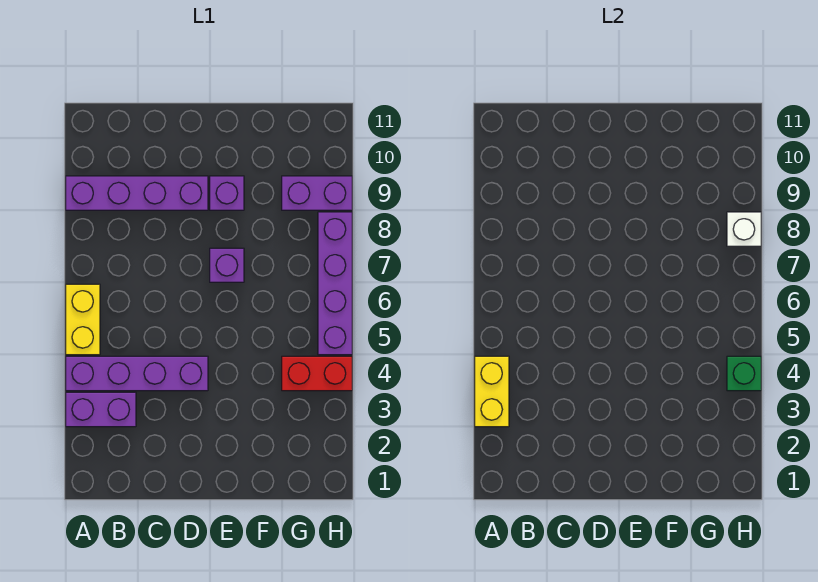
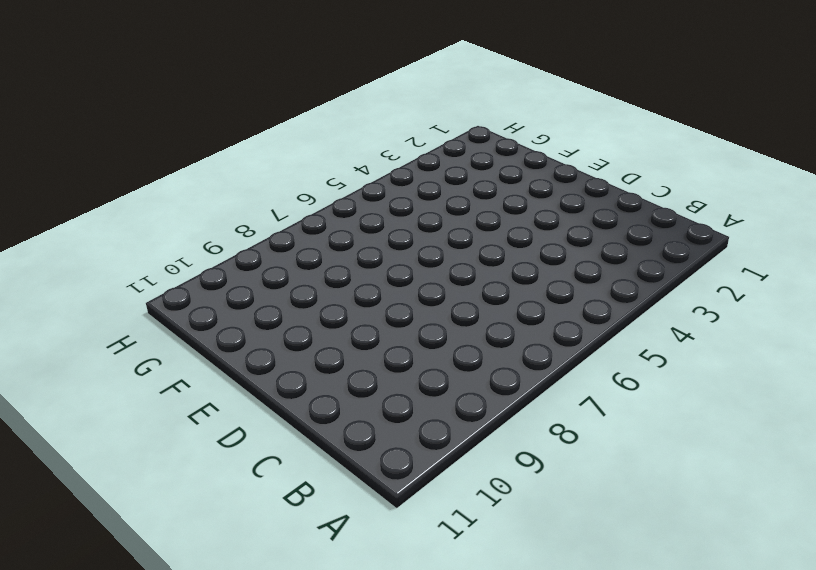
none -> purple 1x2 brick [66,392,136,427]
none -> purple 1x4 brick [66,356,208,391]
none -> yellow 1x2 brick [66,284,100,355]

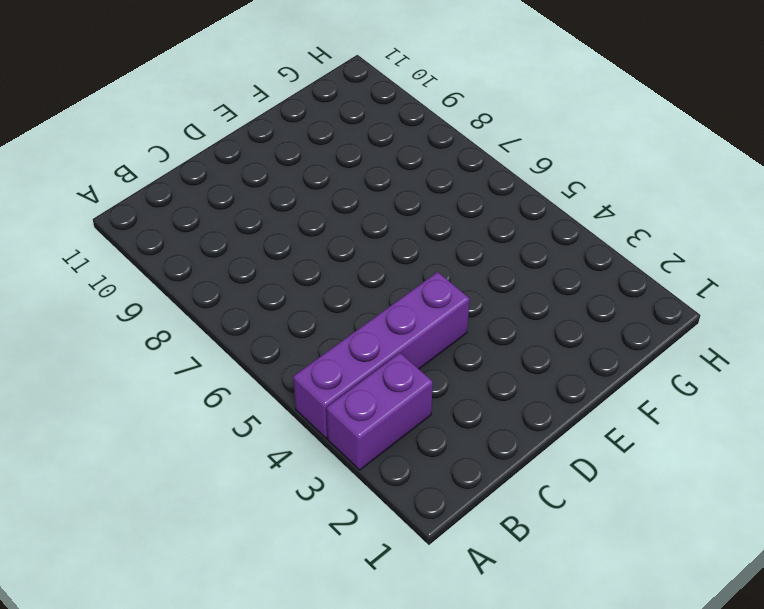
none -> yellow 1x2 brick [66,284,100,355]
none -> purple 1x4 brick [66,176,208,210]
none -> purple 1x1 brick [210,248,244,282]

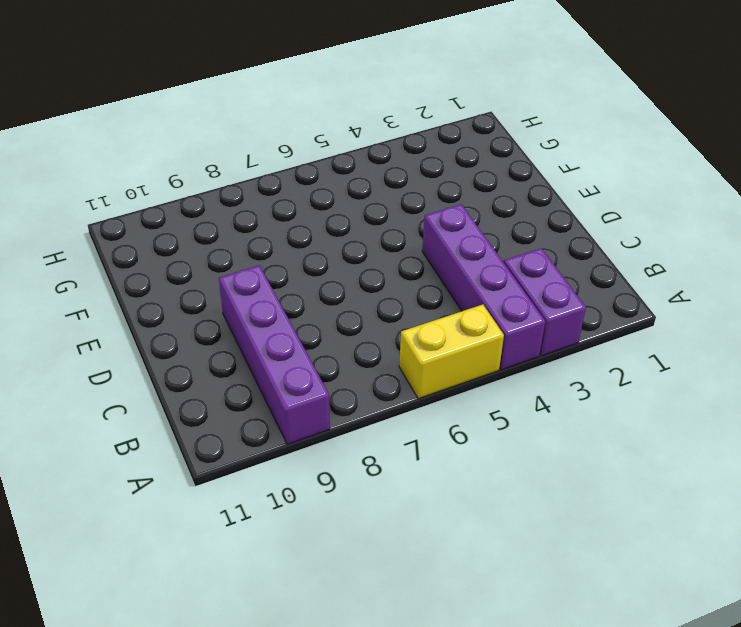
none -> purple 1x1 brick [210,248,244,282]
none -> purple 1x1 brick [210,176,244,210]
none -> red 1x2 brick [282,356,352,391]

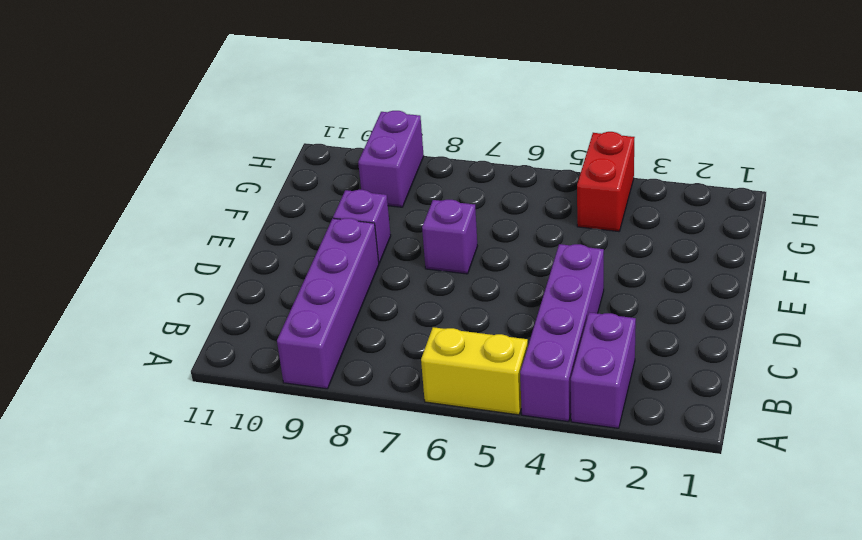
none -> purple 1x4 brick [318,212,352,355]
none -> yellow 1x2 brick [475,356,509,427]
none -> green 1x1 brick [727,356,761,391]

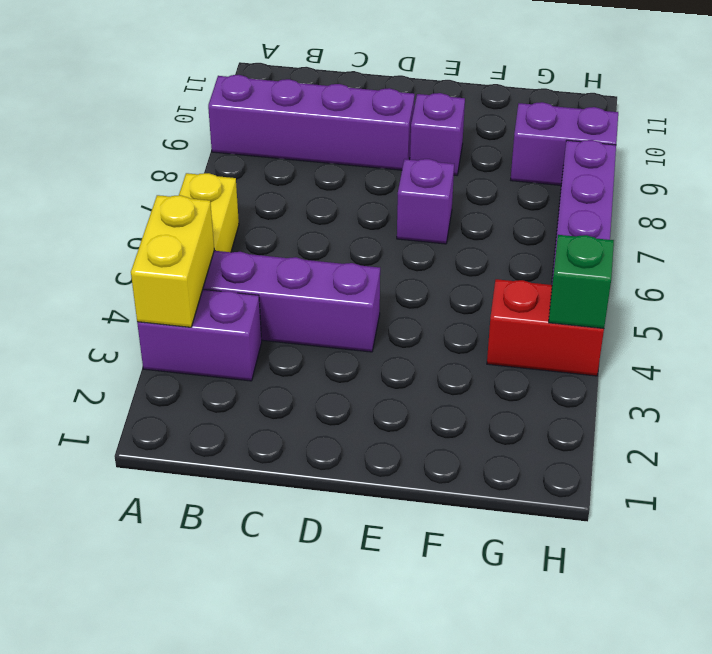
none -> white 1x1 brick [727,212,761,246]

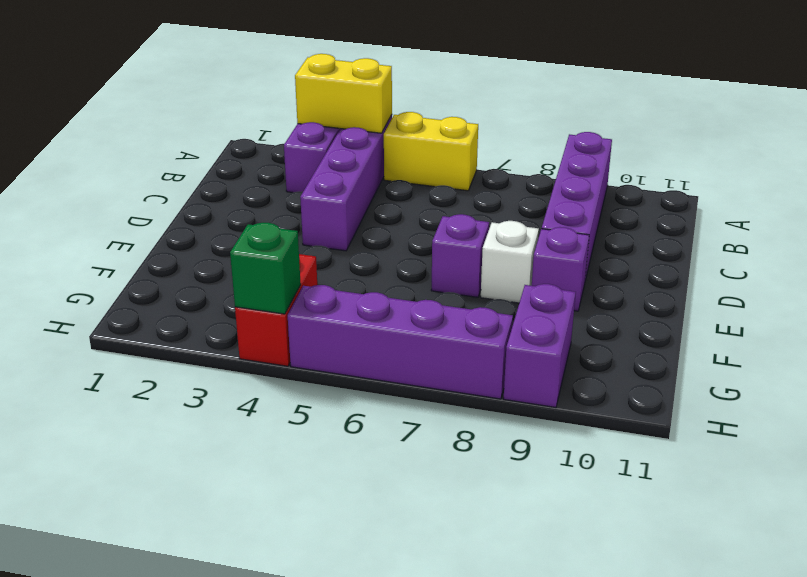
white 1x1 brick [481,221,539,303] -> white 1x1 brick moved to [727,212,761,246]

